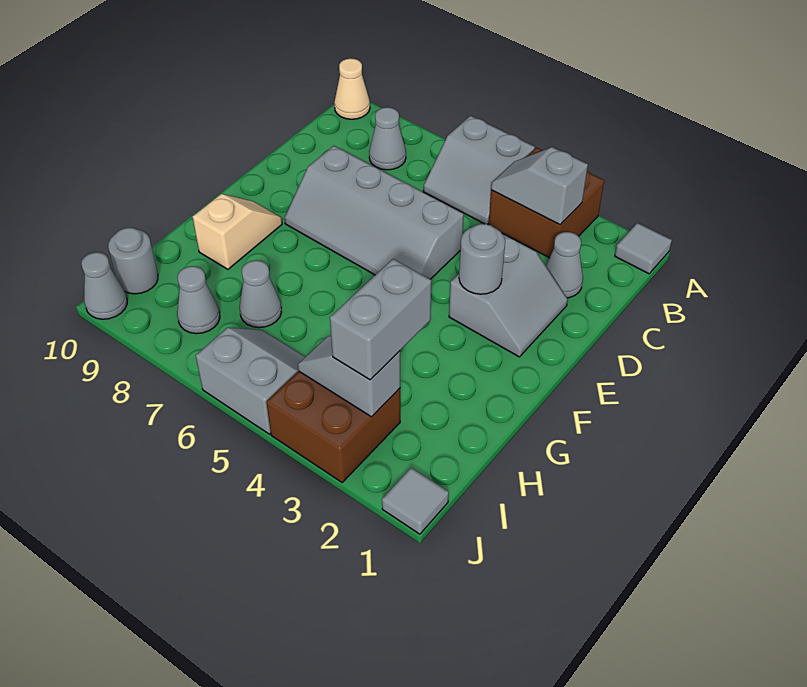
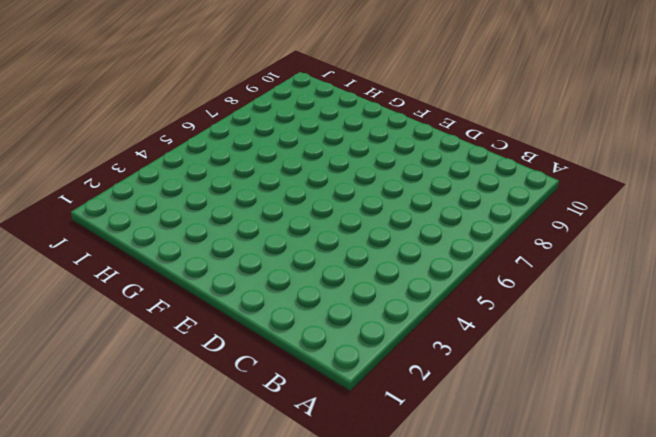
none -> grey 1x1 tile [615,223,672,274]
none -> brown 2x2 brick [489,148,604,258]
none -> grey 2x2 slope [423,116,535,224]

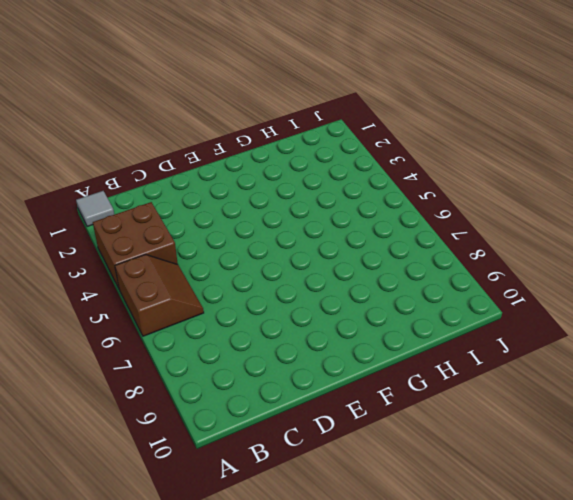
brown 2x2 slope [115,255,204,336] -> grey 2x2 slope [423,116,535,224]
none -> tan 1x1 cone [334,58,370,119]
none -> grey 1x1 cone [369,107,406,170]
none -> grey 1x1 cone [546,232,583,298]

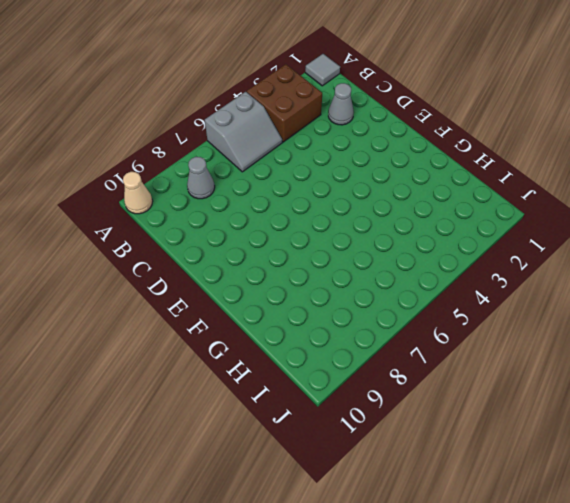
none -> grey 2x2 slope [449,234,568,357]
none -> grey 2x4 slope [285,146,464,279]
none -> tan 1x2 slope [193,194,282,269]

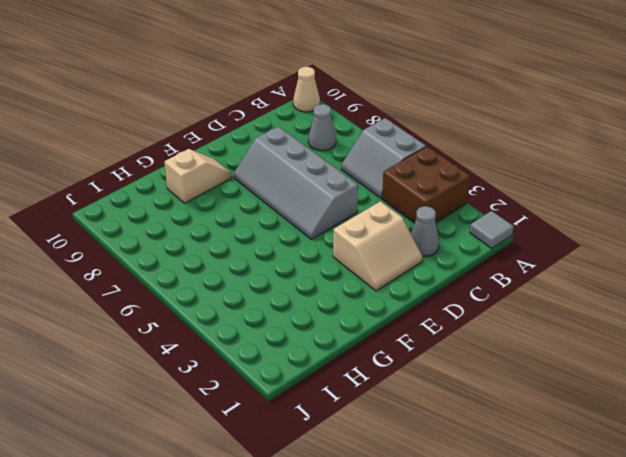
tan 2x2 slope [333,201,423,291] -> grey 2x2 slope [449,234,568,357]
none -> grey 1x1 cone [240,260,282,328]
none -> brown 2x2 brick [266,371,400,482]
none -> grey 2x2 slope [196,328,305,434]

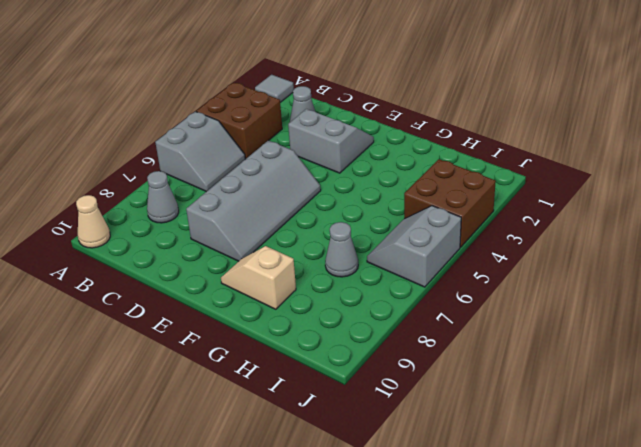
none -> grey 1x1 cone [177,266,220,334]
none -> grey 1x1 round brick [108,228,158,294]
none -> grey 1x1 tile [382,468,449,534]

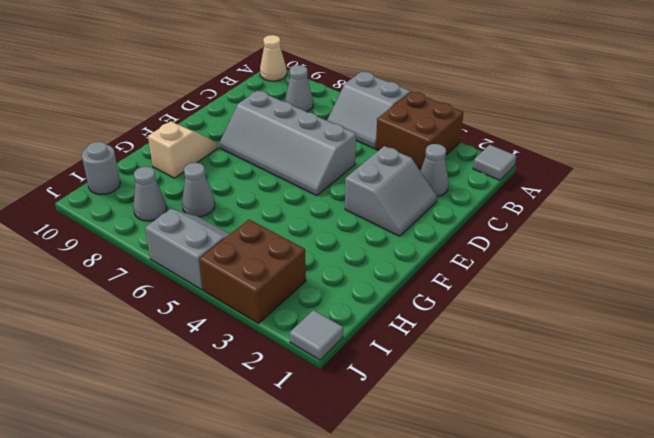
none -> grey 1x1 cone [81,252,127,319]
none -> grey 1x2 slope [491,147,588,225]
none -> grey 1x1 round brick [459,224,505,294]

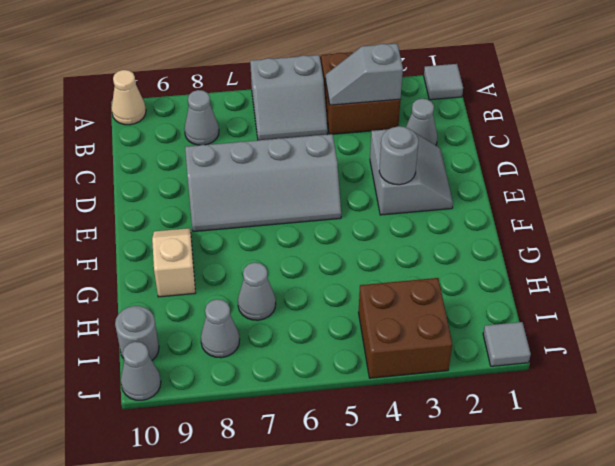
none -> grey 2x2 slope [196,328,305,434]
none -> grey 1x2 slope [298,336,400,417]
none -> grey 1x2 brick [330,259,432,380]

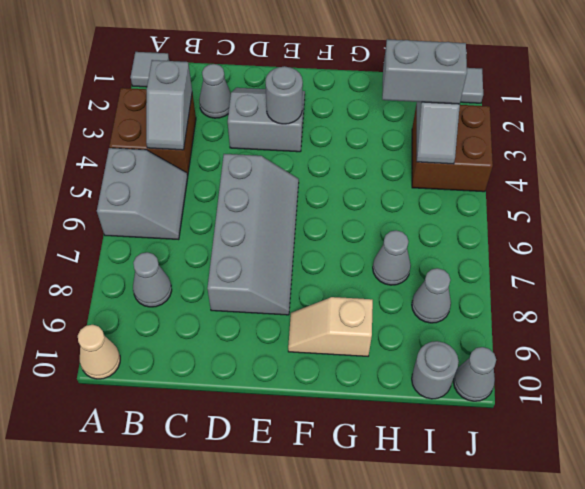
none -> grey 2x2 slope [196,328,305,434]

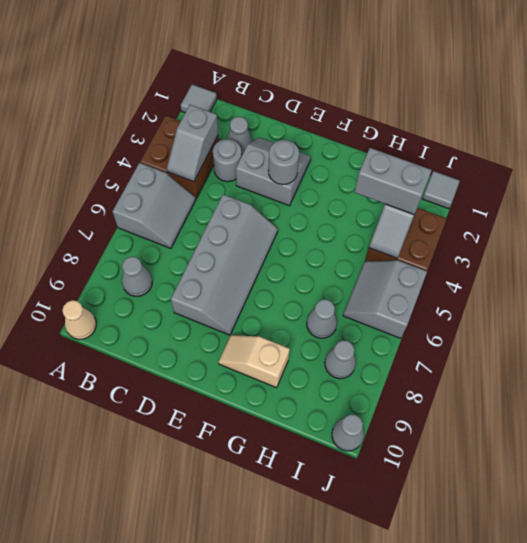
grey 1x1 round brick [213,139,241,182] -> grey 1x1 round brick moved to [108,228,158,294]

